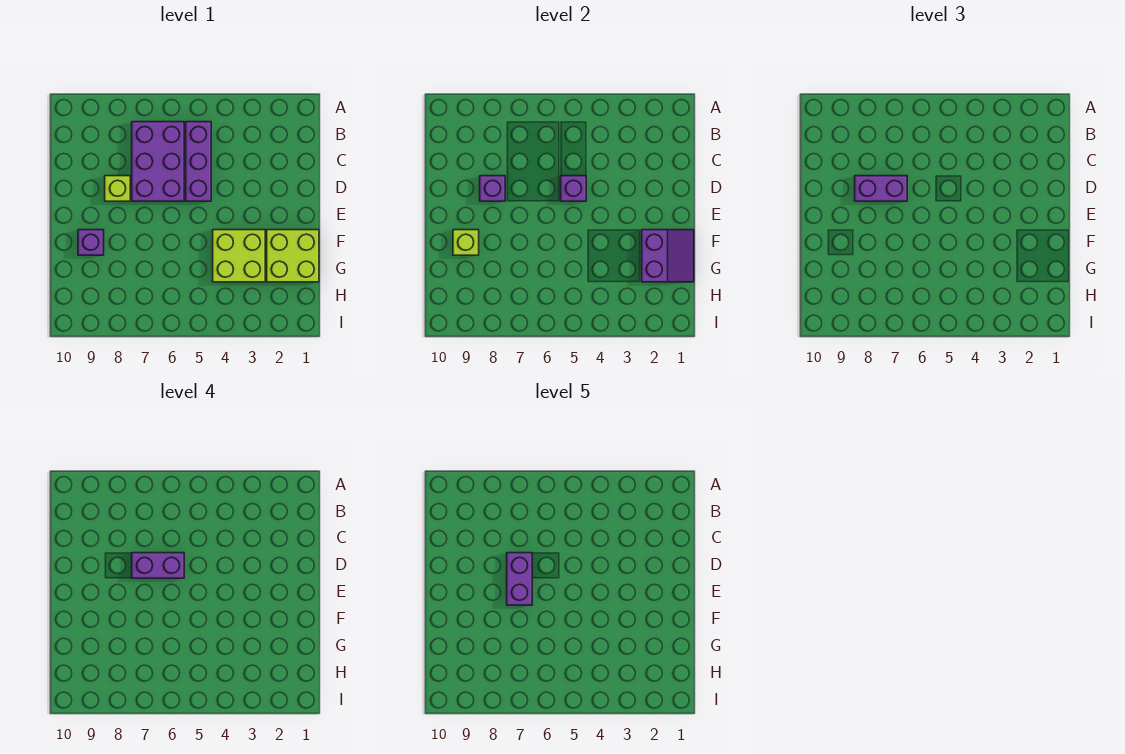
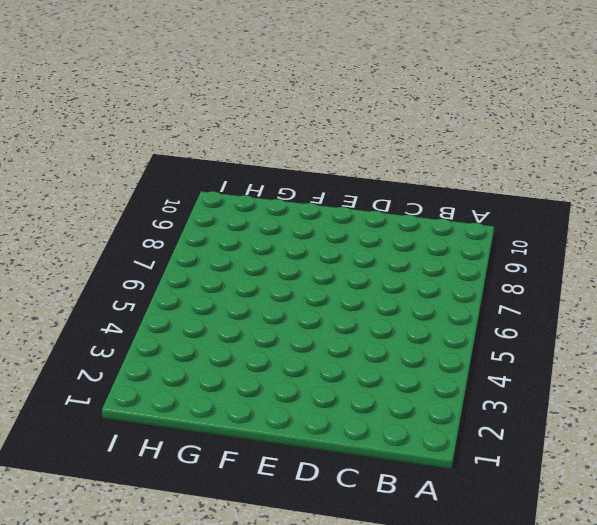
none -> purple 1x3 brick [186,122,211,201]
none -> purple 2x3 brick [132,122,184,201]
none -> lime 1x1 brick [105,176,130,201]

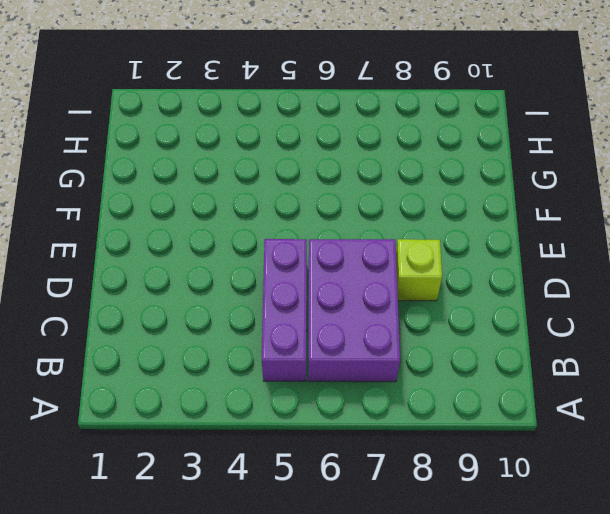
none -> lime 2x2 brick [267,230,319,282]
none -> lime 2x2 brick [213,230,265,282]
none -> purple 1x1 brick [78,230,104,255]

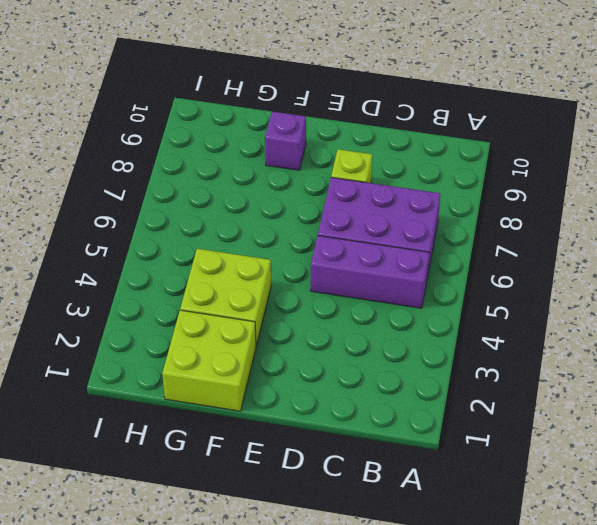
none -> purple 1x1 brick [561,176,586,201]
none -> purple 1x1 brick [480,176,505,201]
none -> purple 2x2 slope [642,230,694,282]

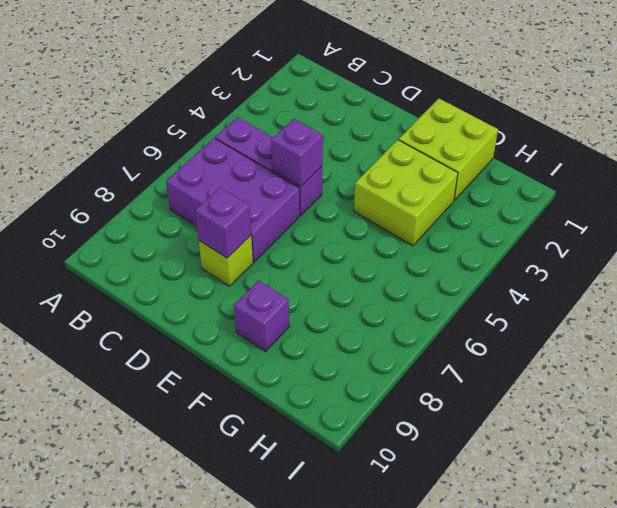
none -> purple 2x2 slope [642,230,694,282]
none -> lime 1x1 brick [453,230,479,255]
none -> purple 1x2 brick [855,176,907,201]

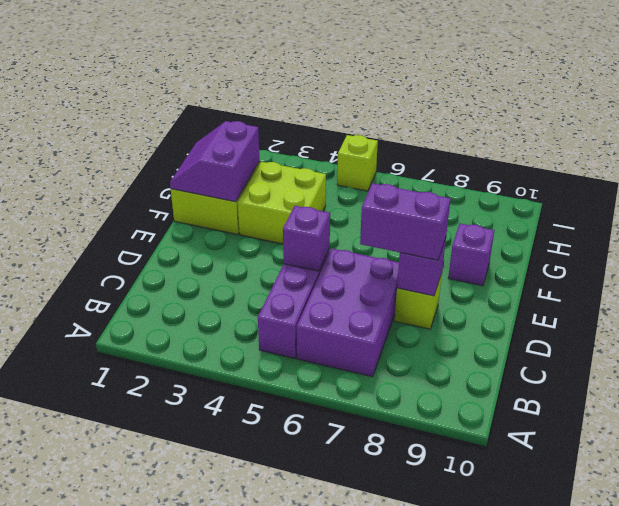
lime 1x1 brick [337,135,378,191] -> lime 1x1 brick moved to [453,230,479,255]
none -> purple 1x2 brick [132,553,184,578]
none -> purple 1x2 brick [507,553,532,605]

